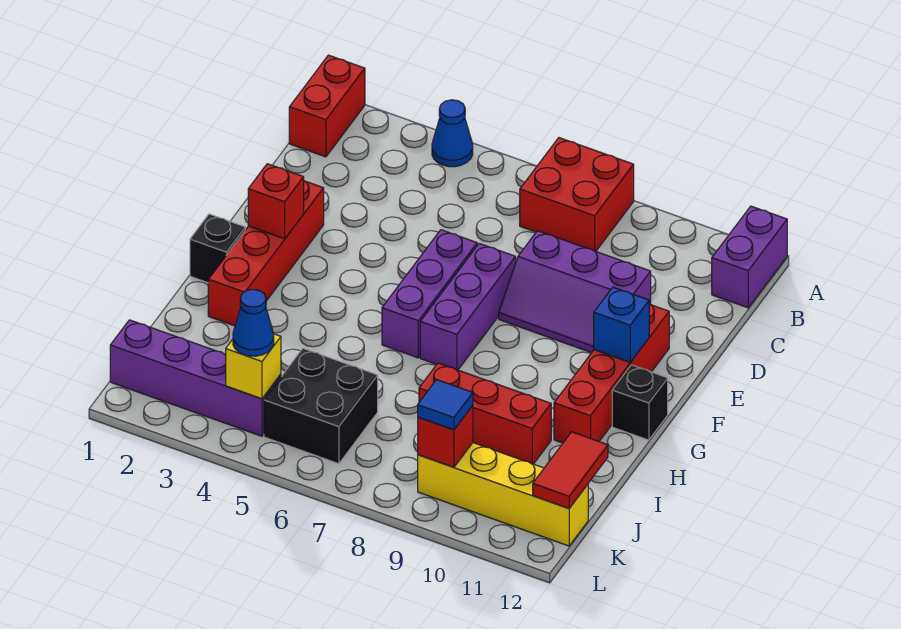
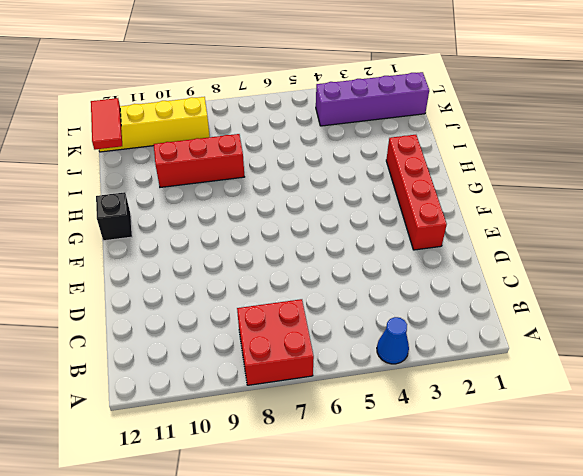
none -> red 1x2 brick [289,55,365,157]
none -> purple 1x2 brick [712,206,787,308]
none -> purple 2x3 slope [499,231,651,353]

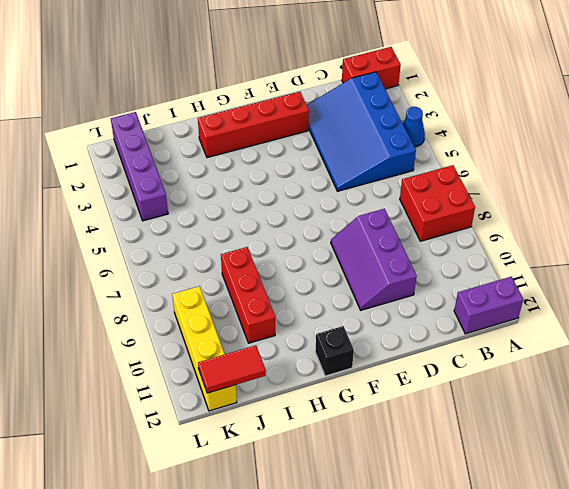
blue 3x4 slope [307,72,416,191] -> none
none -> purple 1x3 brick [382,230,477,358]
none -> purple 1x3 brick [420,243,516,370]
none -> red 1x4 brick [554,304,669,443]

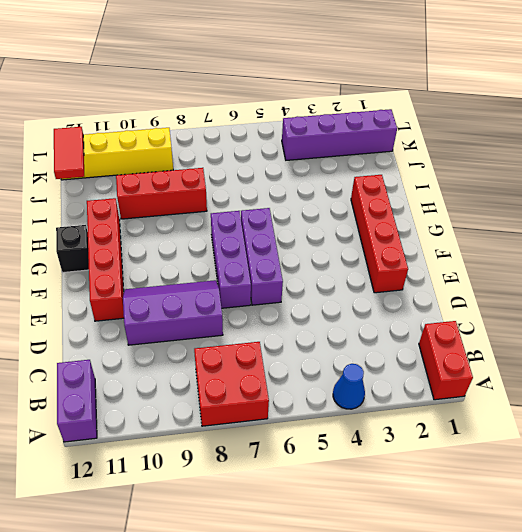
none -> black 1x1 brick [190,214,245,283]
none -> black 2x2 brick [264,348,378,464]
none -> red 1x1 brick [248,164,304,239]

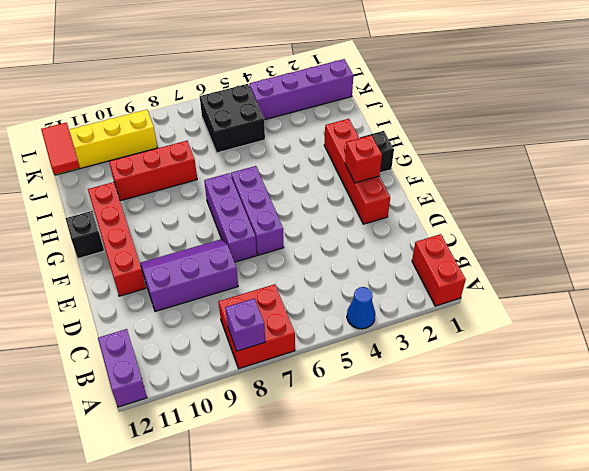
purple 1x1 brick [225,299,265,351] -> none
none -> blue 1x1 brick [594,287,649,362]
none -> yellow 1x1 brick [226,334,281,399]
none -> red 1x1 brick [418,405,473,467]

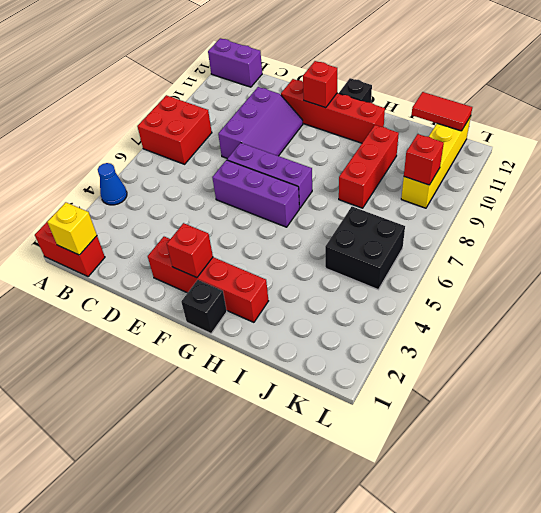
yellow 1x1 brick [47,202,97,255] -> yellow 1x1 brick moved to [226,334,281,399]
red 1x1 brick [303,61,337,108] -> blue 1x1 brick [594,287,649,362]
none -> purple 1x4 brick [110,320,281,436]
none -> blue 1x1 cone [233,289,274,356]
none -> blue 1x1 tile [418,380,473,430]

